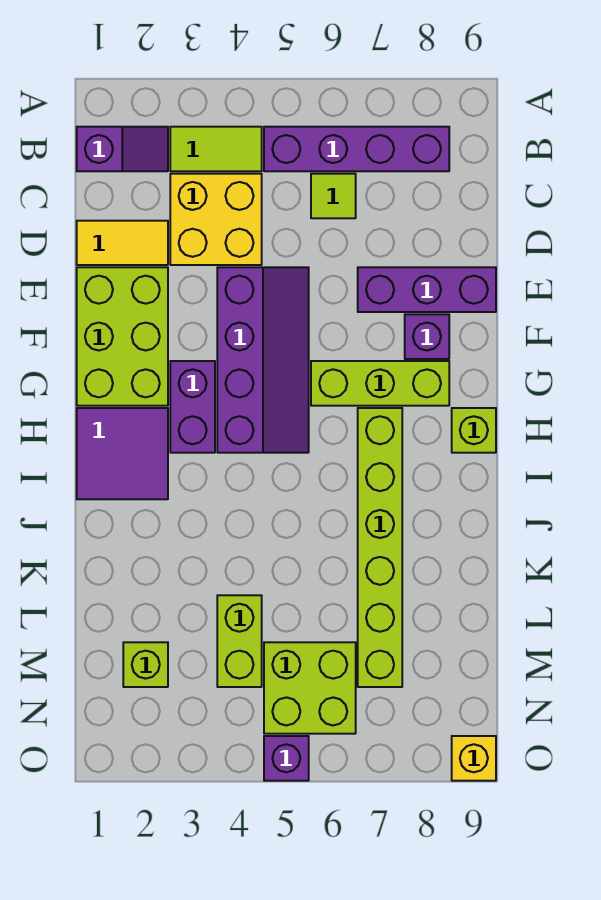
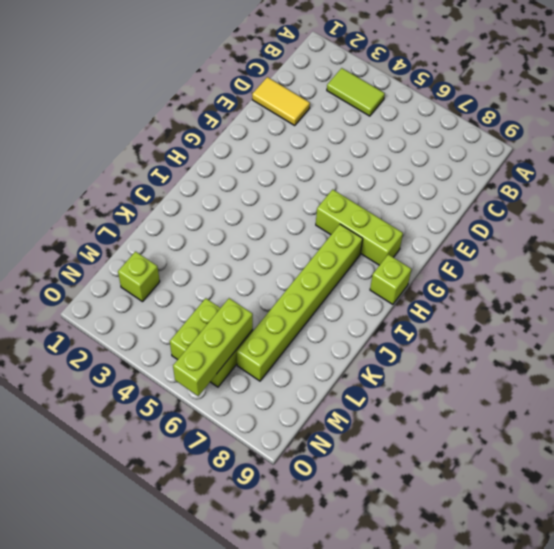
lime 1x3 brick [173,298,253,396] -> none
none -> purple 1x2 slope [77,127,168,171]
none -> purple 1x4 brick [264,127,449,171]
none -> yellow 2x2 brick [170,174,262,265]

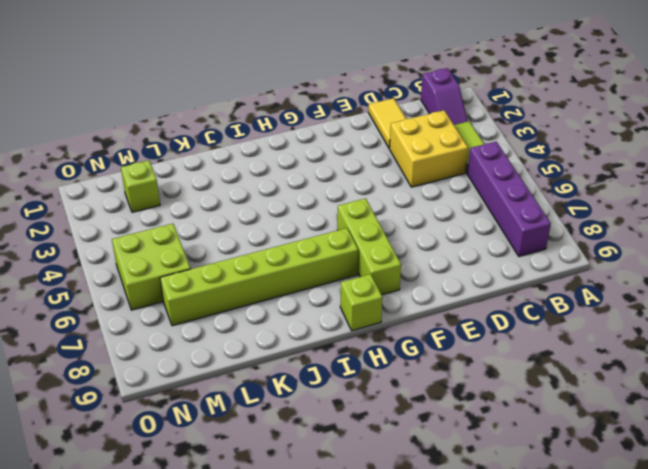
none -> lime 1x1 tile [311,174,356,218]
none -> lime 2x3 brick [77,267,168,406]
none -> purple 2x4 slope [217,267,309,453]

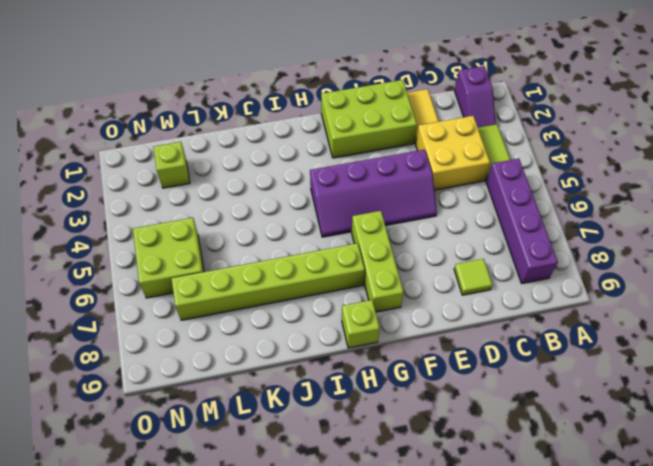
lime 1x1 tile [454,259,492,295] -> lime 1x1 tile moved to [311,174,356,218]
none -> purple 1x3 brick [358,267,496,312]
none -> purple 1x1 brick [405,314,449,359]
none -> purple 1x2 brick [170,361,215,453]

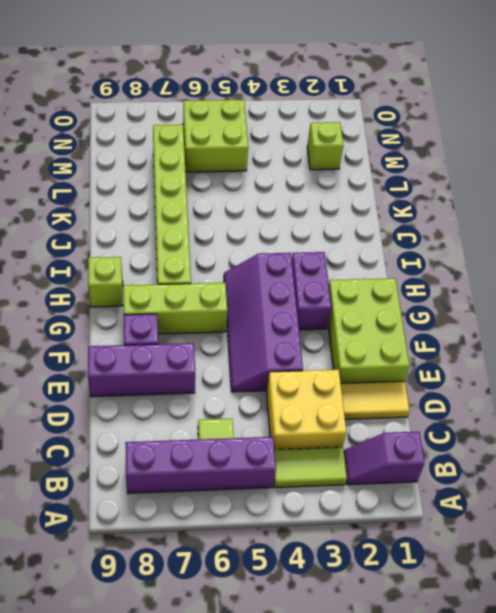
none -> purple 2x2 tile [77,408,168,499]
none -> lime 1x2 brick [217,595,262,687]
none -> purple 1x1 brick [264,736,309,781]

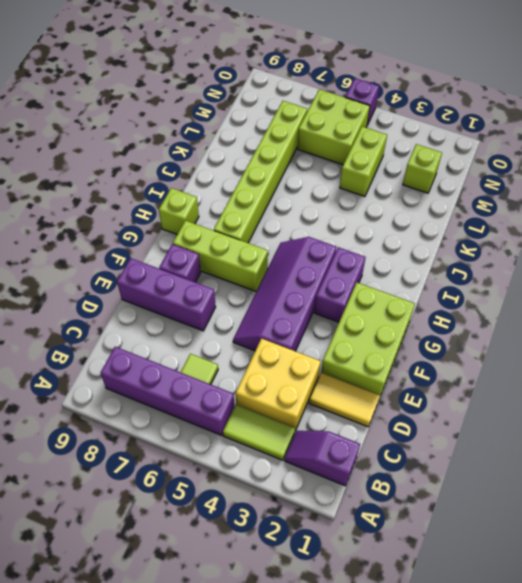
none -> purple 2x2 tile [77,408,168,499]
none -> yellow 1x1 brick [452,736,496,781]

